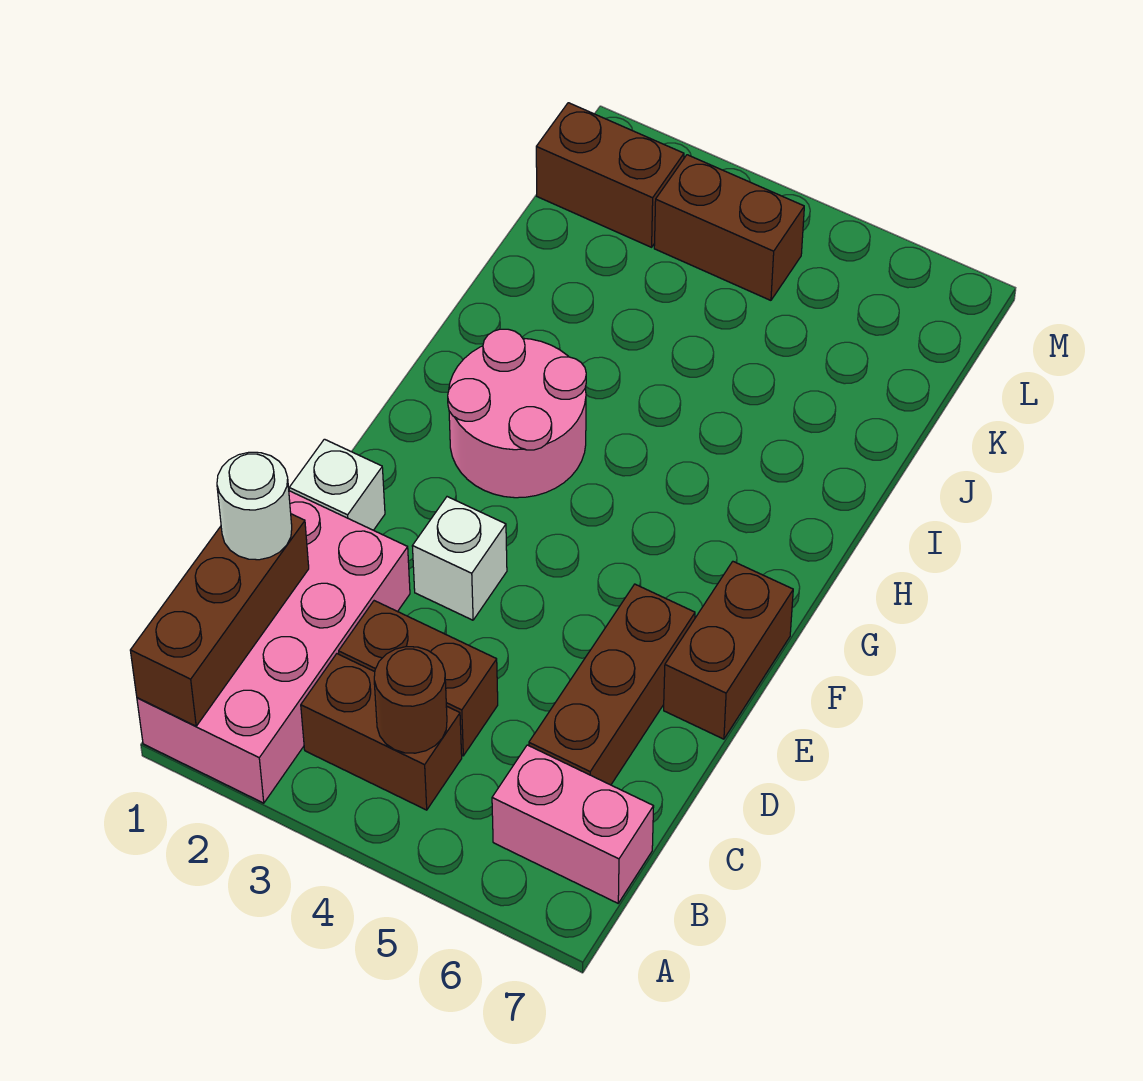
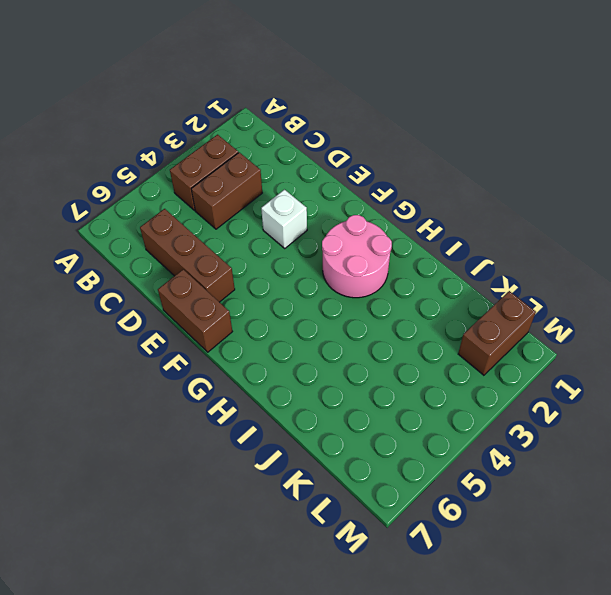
none -> pink 2x4 brick [137,491,410,803]
none -> pink 1x2 brick [492,745,654,903]
none -> white 1x1 brick [289,439,385,530]

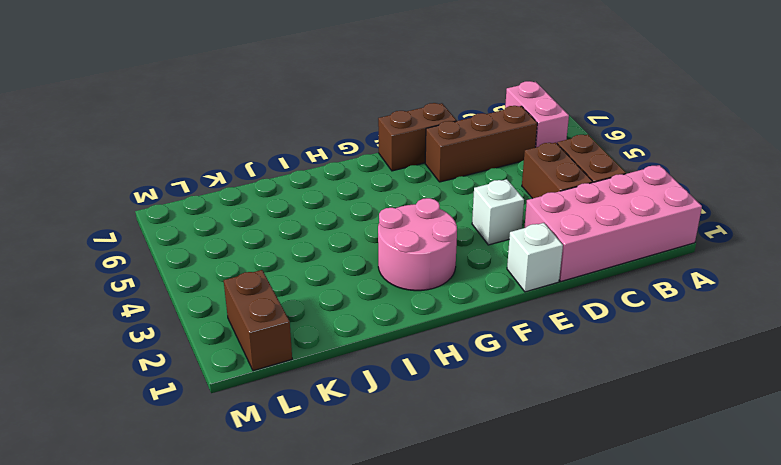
none -> brown 1x2 brick [654,155,804,300]
none -> brown 1x3 brick [130,514,309,726]
none -> brown 1x1 round brick [374,647,447,753]

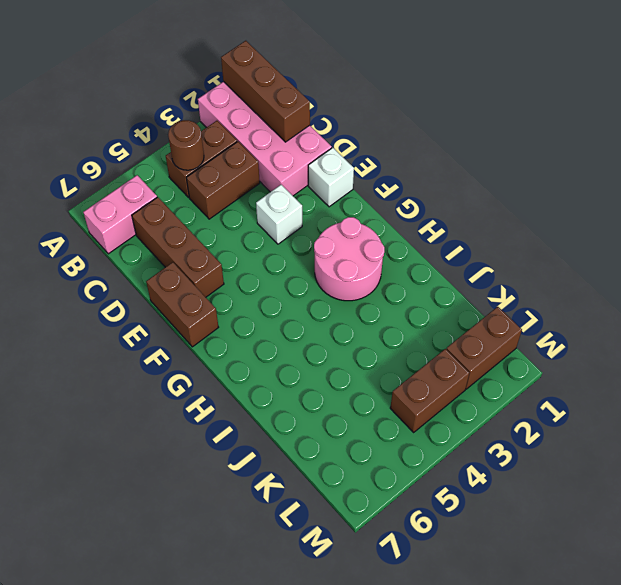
none -> white 1x1 round brick [217,452,292,560]

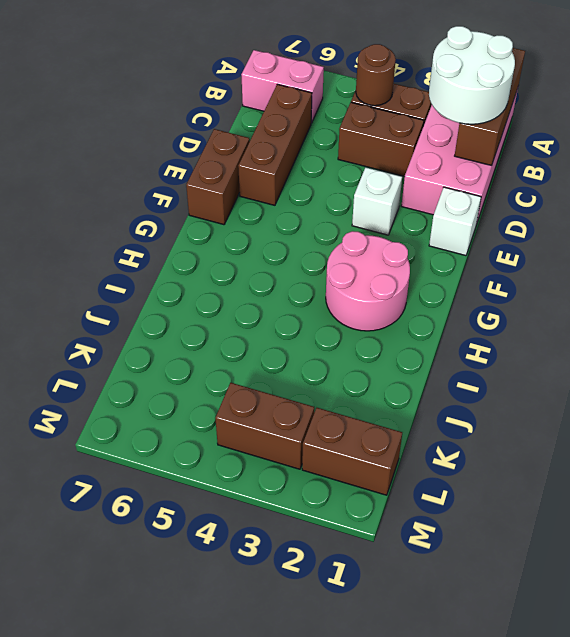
white 2x2 round brick [429,26,515,124] -> white 1x1 round brick [217,452,292,560]

